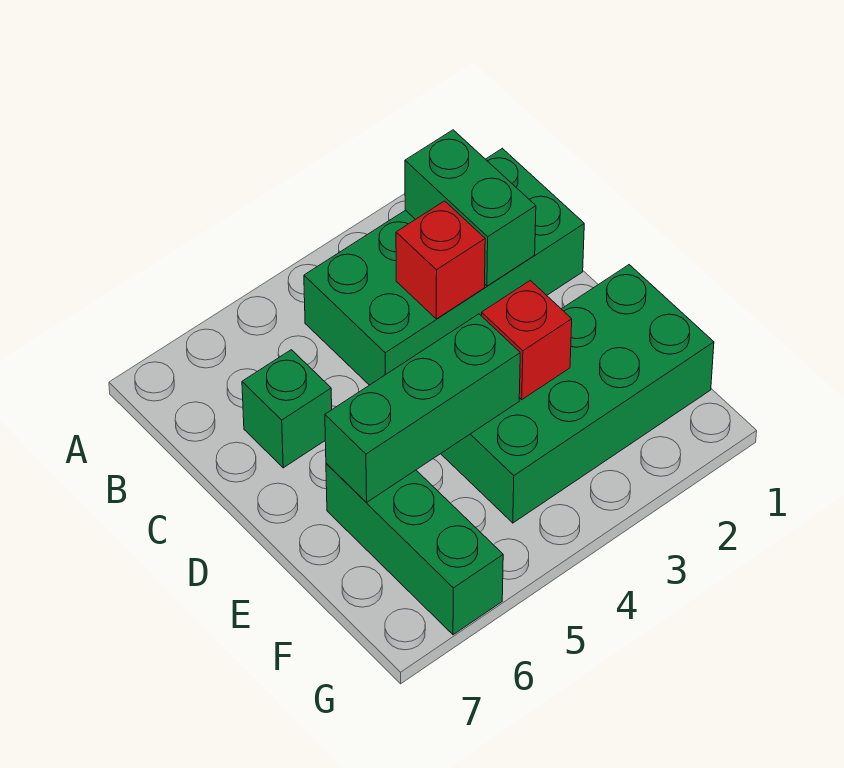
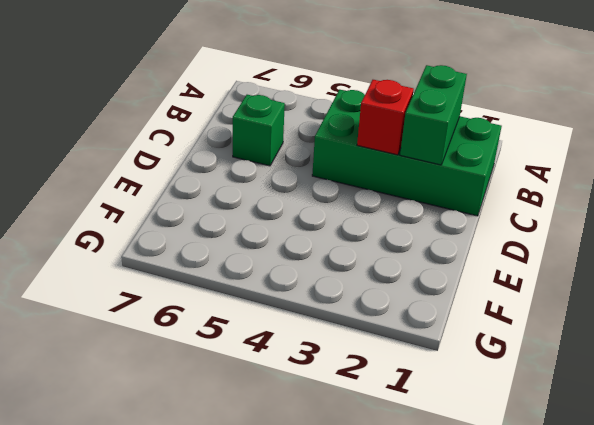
none -> green 2x4 brick [441,265,714,523]
none -> green 1x3 brick [326,463,503,635]

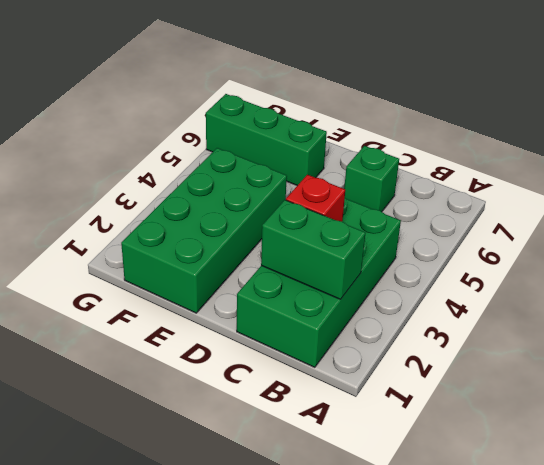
none -> red 1x1 brick [481,280,572,400]
none -> green 1x3 brick [325,314,520,503]

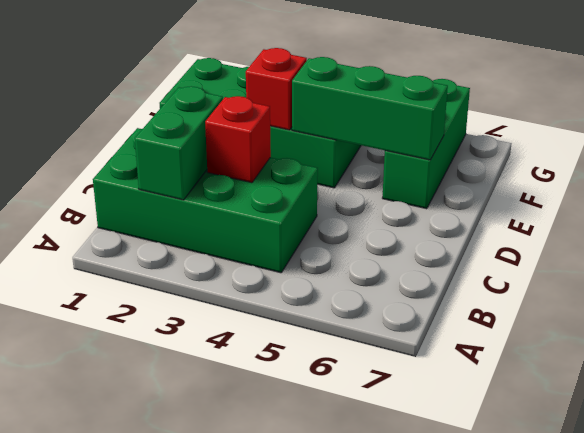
none -> green 1x1 brick [242,350,332,468]

